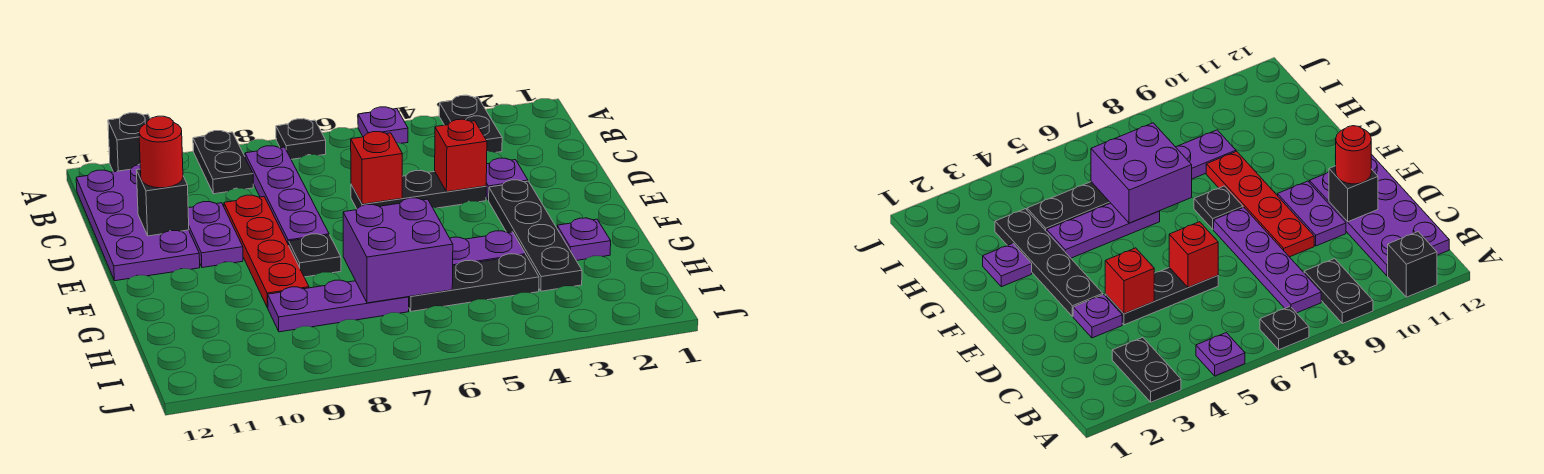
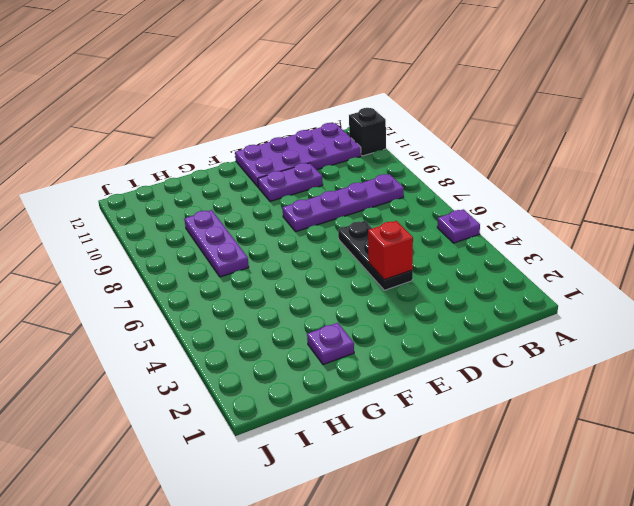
none -> black 1x2 plate [439,95,502,153]
none -> black 1x1 plate [276,119,326,159]
none -> black 1x2 plate [193,131,253,194]

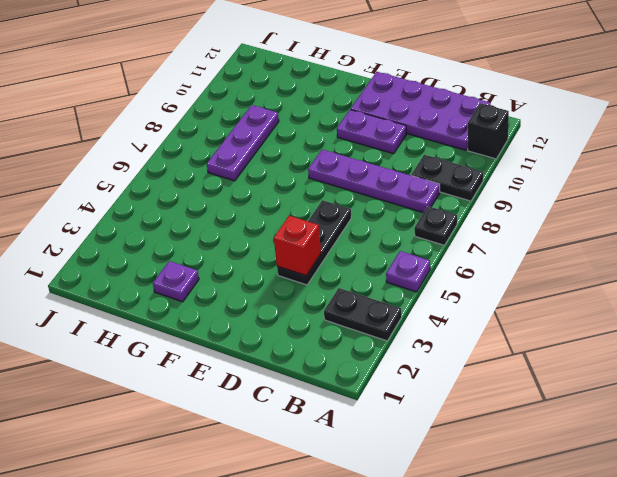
none -> purple 1x1 plate [486,158,528,200]
none -> red 1x4 plate [224,195,309,308]
none -> black 1x4 plate [489,180,582,291]

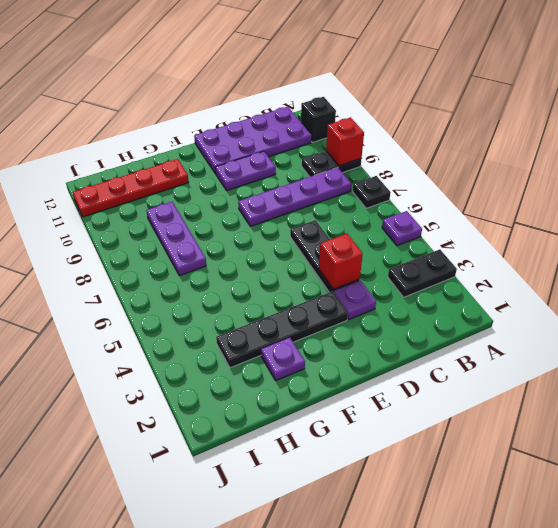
red 1x1 brick [326,117,364,166] -> red 1x1 brick moved to [351,132,402,204]
red 1x4 plate [73,159,189,217] -> red 1x4 plate moved to [224,195,309,308]
none -> black 1x1 plate [289,234,341,277]
none -> purple 1x3 plate [450,231,526,266]
none -> black 1x3 plate [409,254,539,311]

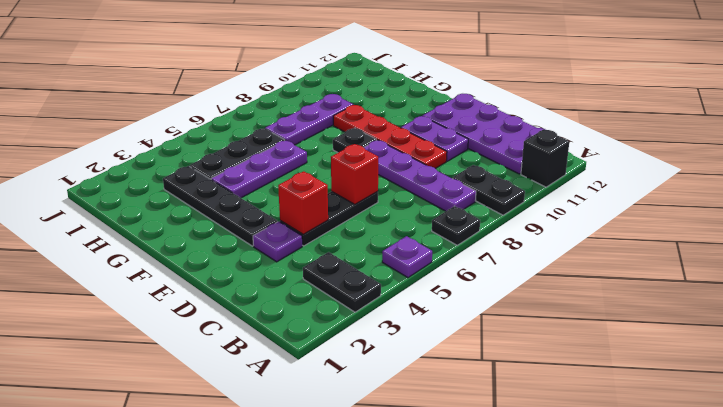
none -> purple 1x1 plate [557,218,611,261]
none -> black 1x1 brick [136,169,189,236]
none -> purple 2x2 brick [343,198,453,303]

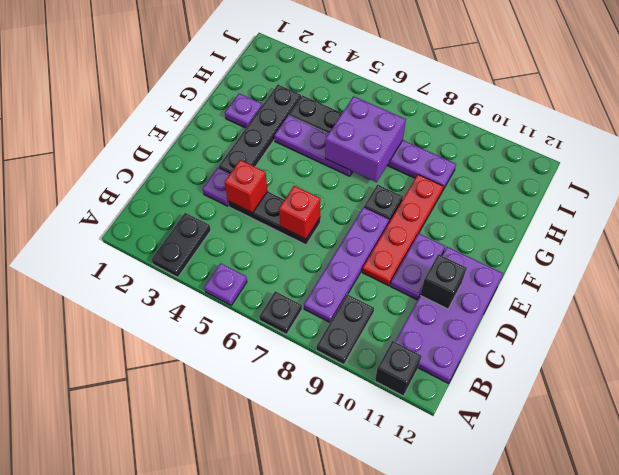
none -> red 1x1 round brick [139,116,183,188]

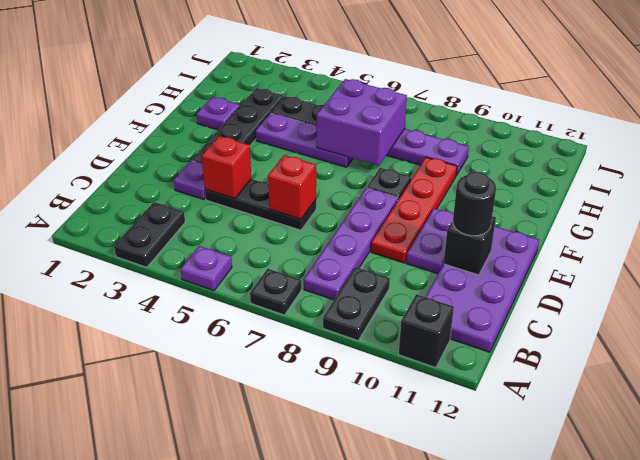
black 1x1 round brick [453,172,496,236] -> red 1x1 round brick [139,116,183,188]

